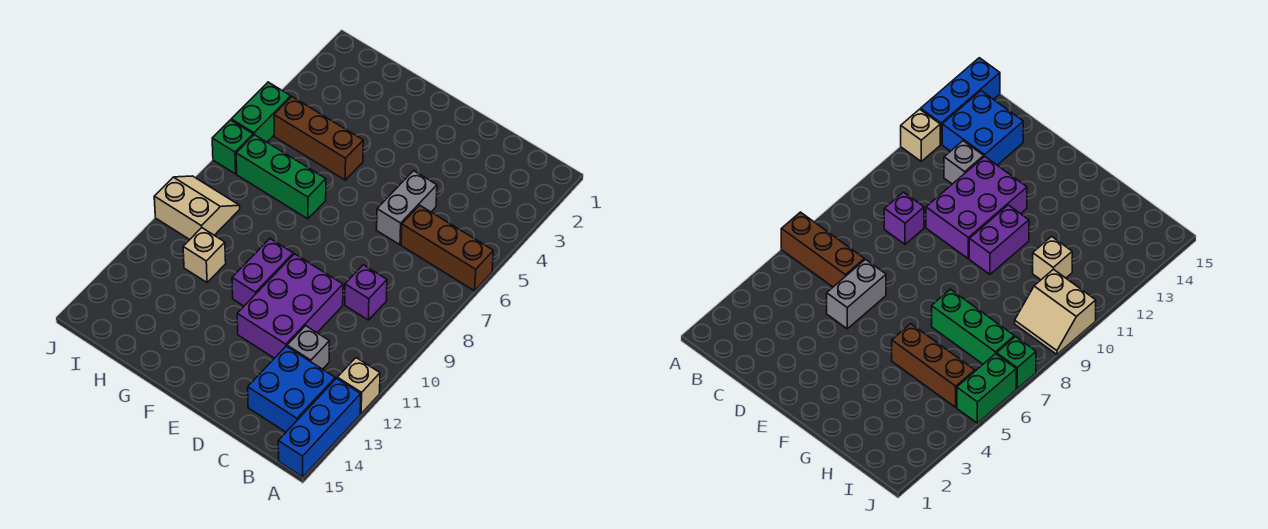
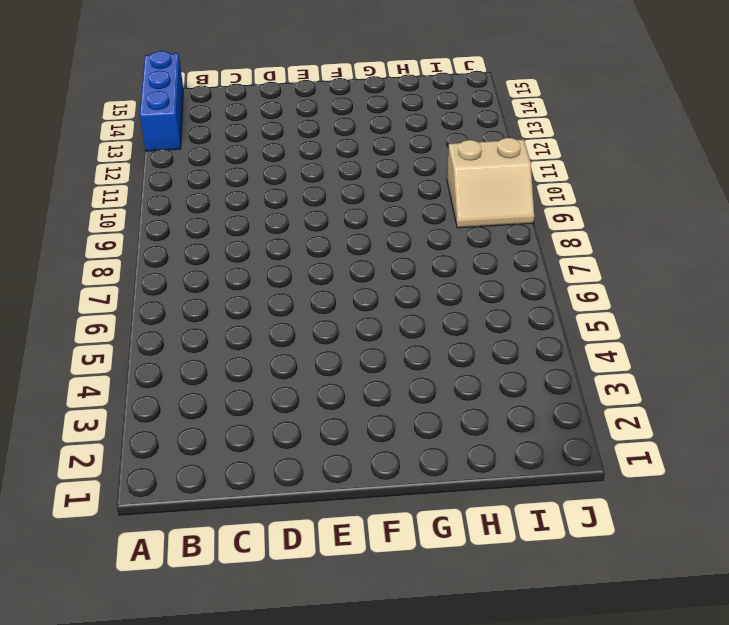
none -> brown 1x3 brick [401,205,493,291]
none -> tan 1x1 brick [337,358,380,413]
none -> blue 2x2 brick [248,346,335,432]

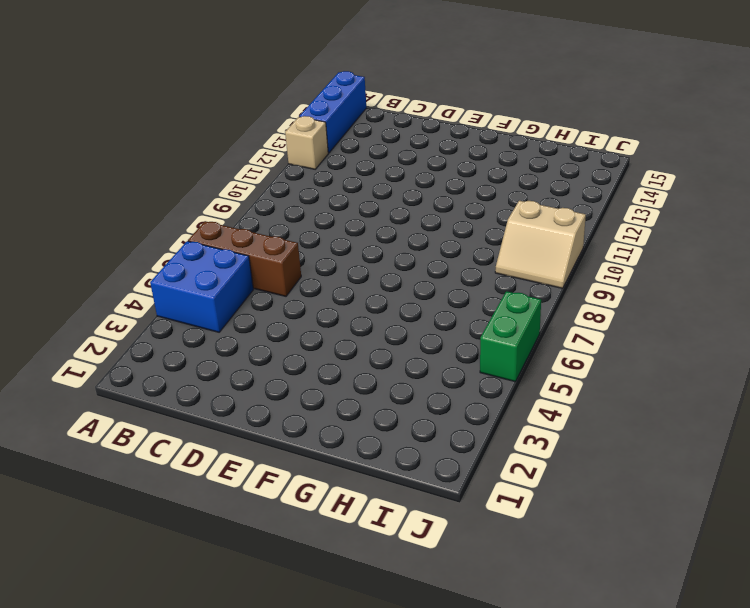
blue 2x2 brick [150,241,253,332] -> blue 2x2 brick moved to [248,346,335,432]
none -> purple 1x1 brick [345,265,387,320]
none -> grey 1x1 brick [287,326,329,369]
none -> grey 1x2 brick [377,171,437,245]

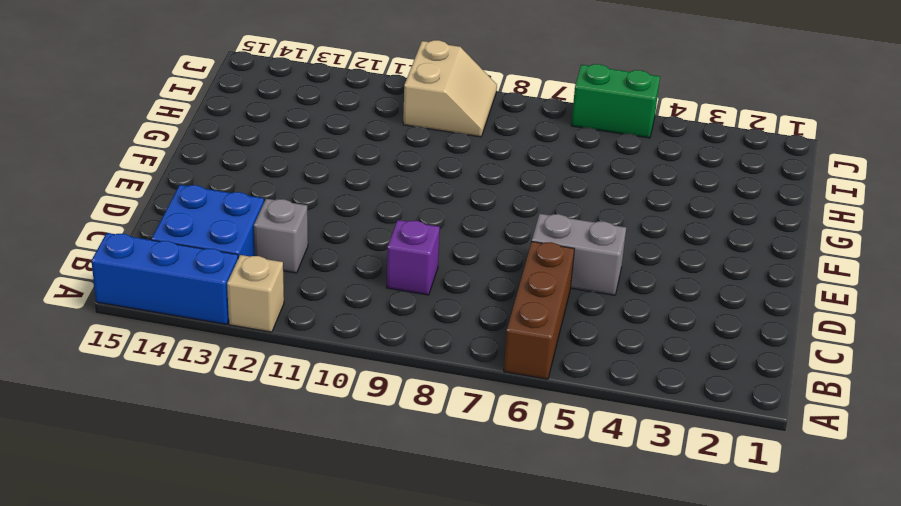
none -> purple 2x3 brick [237,254,343,358]
none -> purple 1x2 brick [232,239,293,306]
none -> brown 1x3 brick [274,97,363,180]

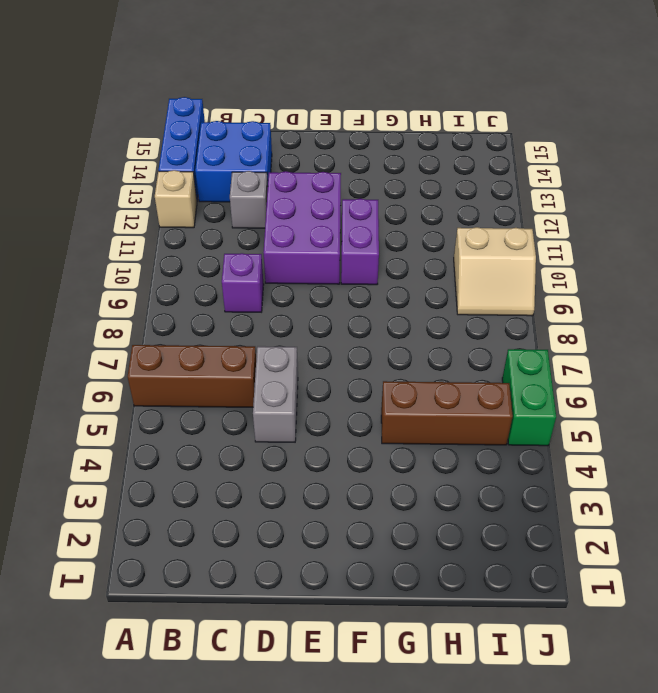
none -> green 1x3 brick [236,135,326,219]
none -> tan 1x1 brick [183,228,226,283]
none -> green 1x1 brick [212,120,253,174]

